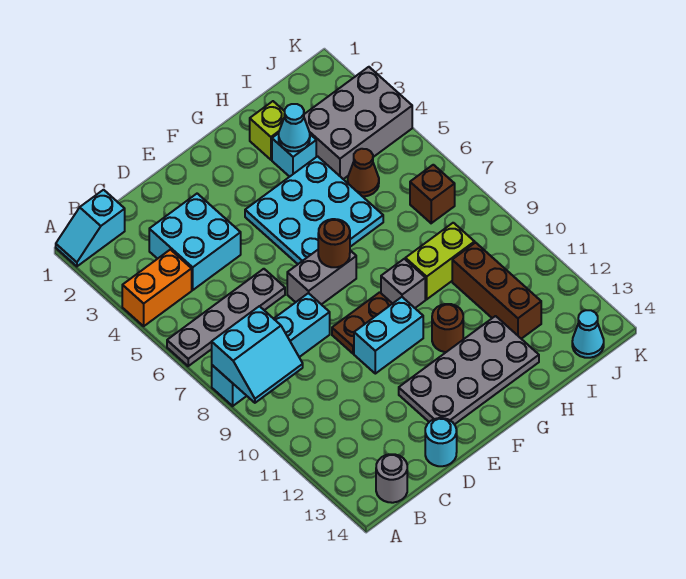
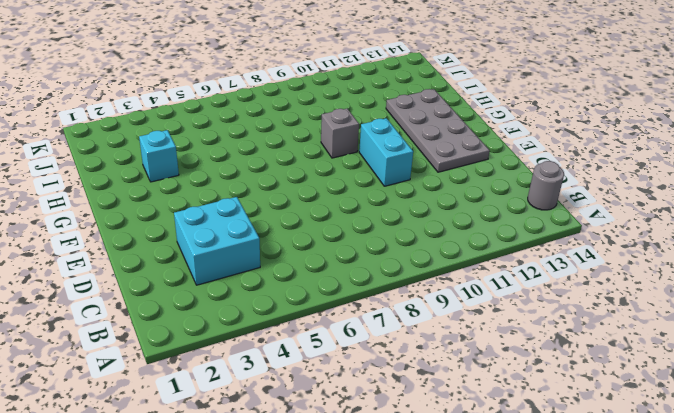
none -> cyan 1x2 slope [56,190,125,266]
none -> orange 1x2 brick [122,250,192,326]
none -> grey 1x4 plate [167,269,285,366]

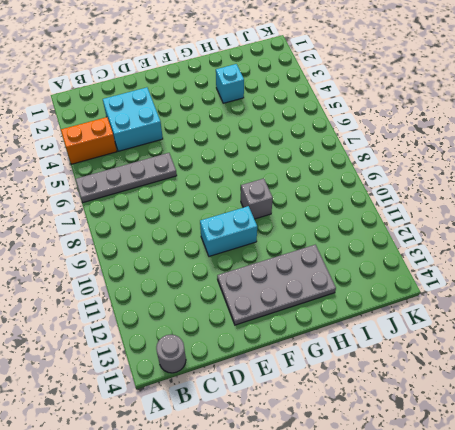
none -> cyan 1x2 slope [56,190,125,266]
none -> cyan 1x4 brick [212,293,330,406]
none -> cyan 1x1 round brick [425,418,457,466]

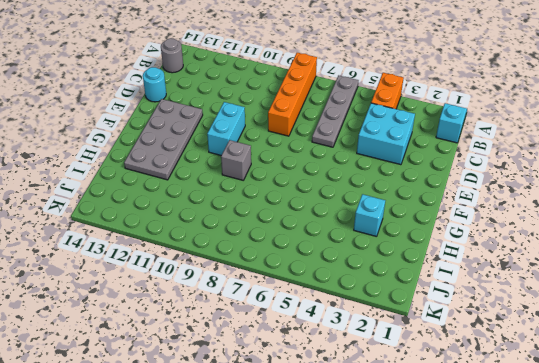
orange 1x4 brick [268,53,317,136] -> cyan 1x4 brick [212,293,330,406]
none -> grey 1x2 brick [287,250,356,304]
none -> brown 1x2 plate [332,292,392,354]
none -> cyan 3x3 plate [245,156,383,264]

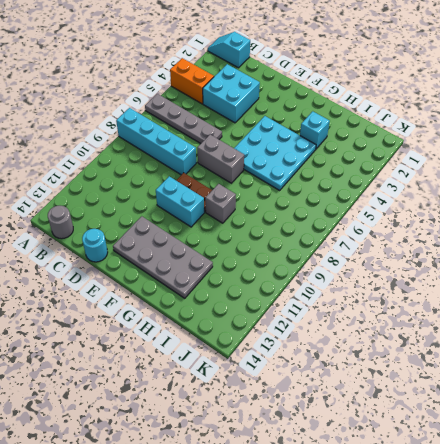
none -> brown 1x1 round brick [432,304,463,352]
none -> lime 1x1 brick [250,101,285,160]
none -> lime 1x2 brick [405,223,475,299]

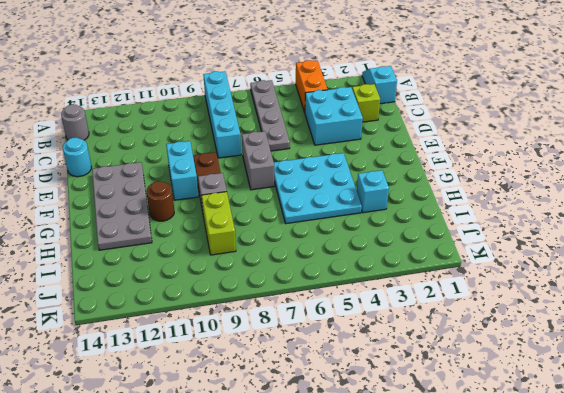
lime 1x1 brick [352,84,380,122] -> lime 1x1 brick moved to [250,101,285,160]
none -> grey 2x3 brick [304,67,412,179]
none -> brown 1x1 cone [348,149,379,196]
none -> brown 1x3 brick [452,243,541,339]

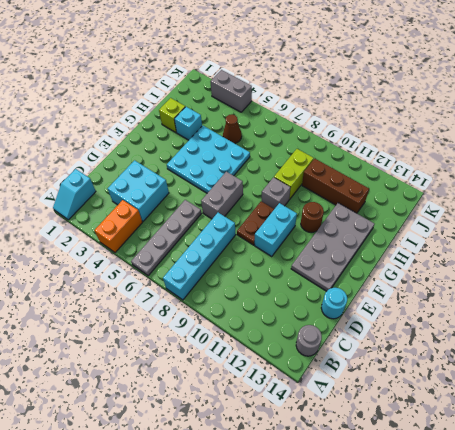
grey 1x2 brick [210,70,252,112] -> grey 2x3 brick [304,67,412,179]
none -> brown 1x1 brick [410,165,455,223]
none -> cyan 1x1 cone [572,310,604,358]
none -> cyan 2x2 slope [212,306,303,403]

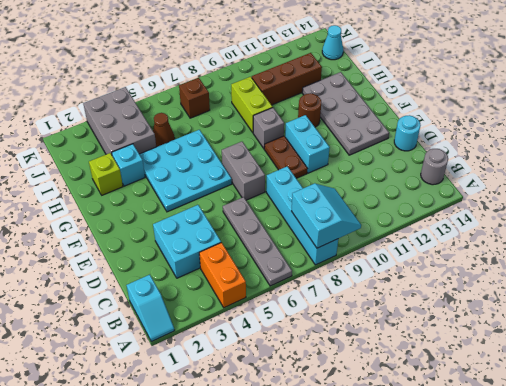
none -> brown 1x1 round brick [318,219,350,267]
none -> cyan 1x1 cone [279,104,310,151]

